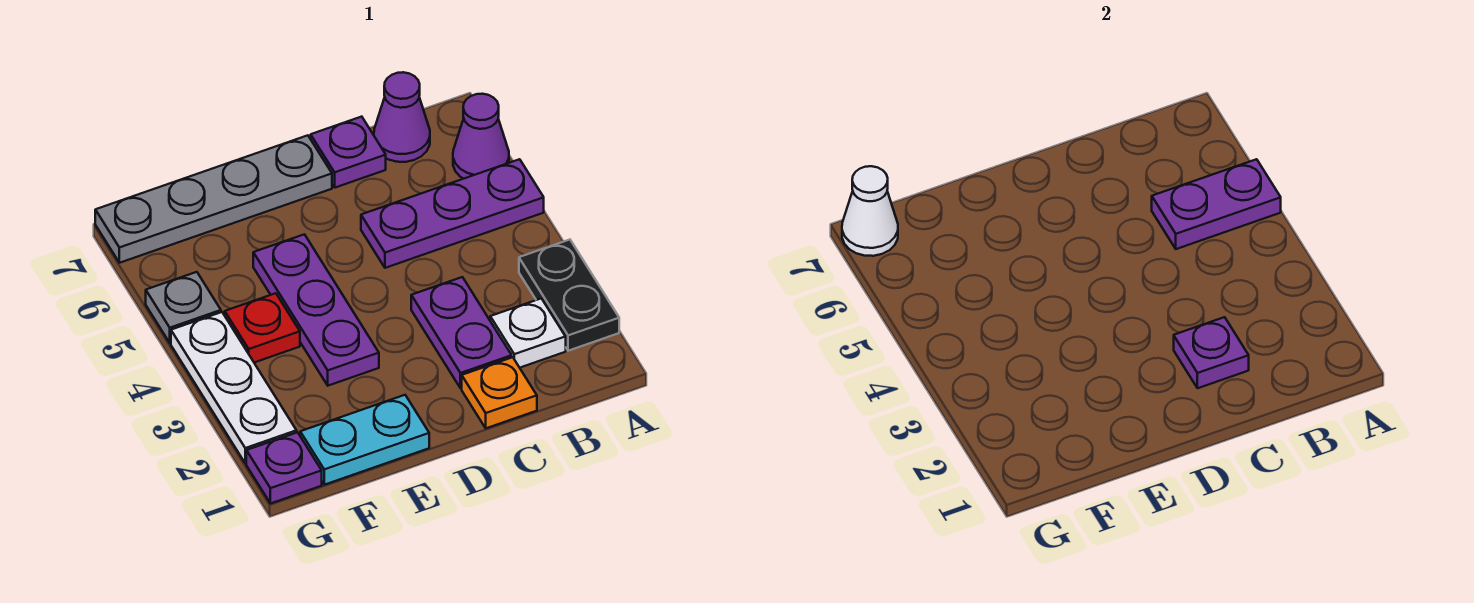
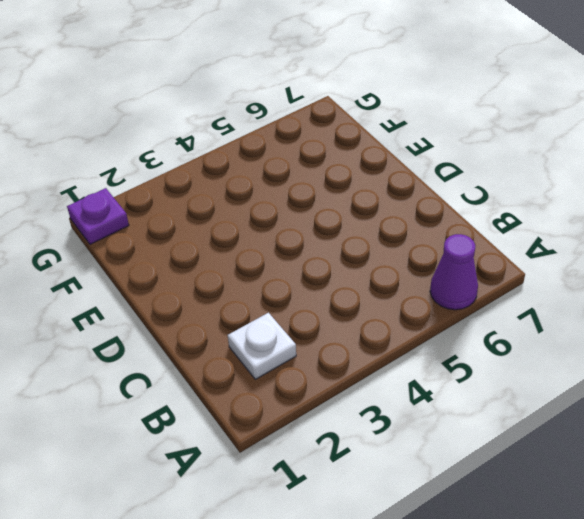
none -> black 1x2 plate [519,240,619,351]
none -> purple 1x3 plate [361,159,544,268]
none -> purple 1x1 cone [374,72,430,162]

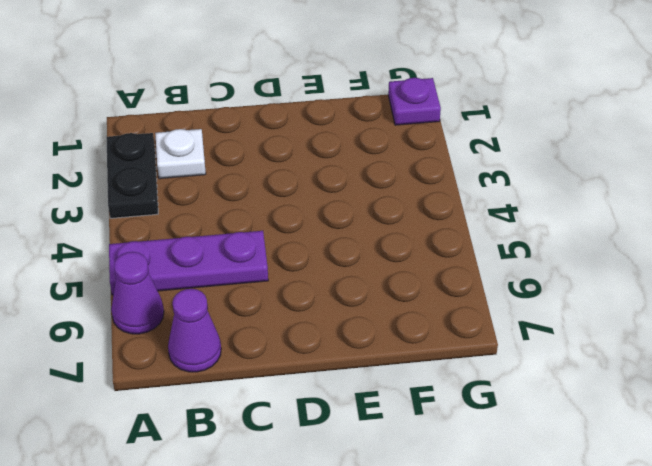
none -> orange 1x1 plate [462,357,537,428]
none -> purple 1x2 plate [411,277,512,388]
none -> purple 1x1 plate [311,117,386,188]

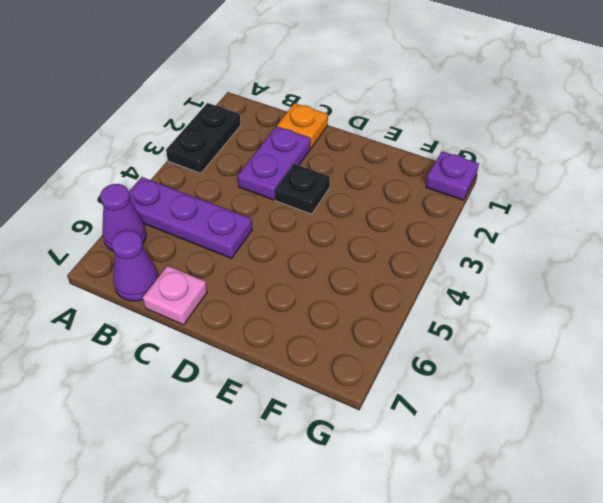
pink 1x1 plate [143,266,207,325] -> purple 1x1 plate [311,117,386,188]
black 1x1 plate [275,164,330,214] -> none
none -> white 1x1 plate [490,298,566,368]
none -> grey 1x4 plate [95,135,332,263]
none -> cyan 1x2 plate [300,395,429,485]

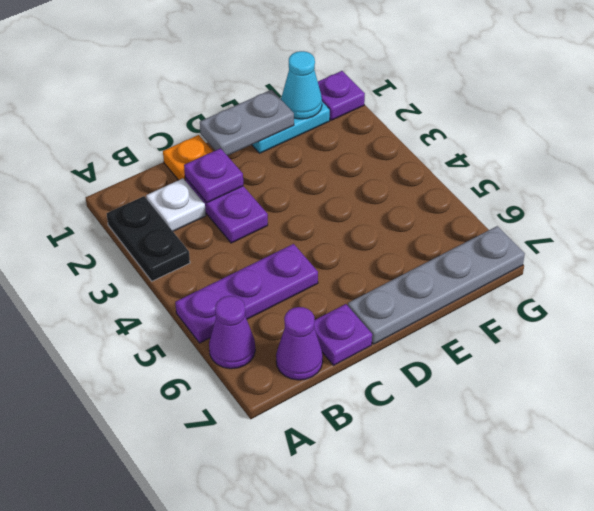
grey 1x2 plate [200,90,294,156] -> none
cyan 1x1 cone [281,51,322,119] -> none
none -> purple 1x3 plate [253,234,379,386]
none -> red 1x1 plate [225,293,300,363]
none -> white 1x3 plate [171,312,297,463]

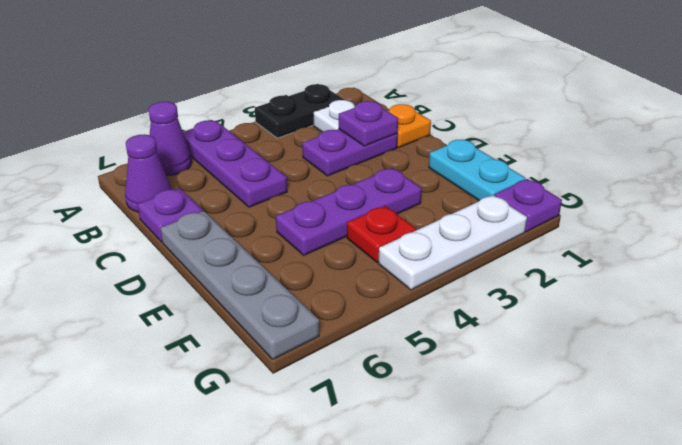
none -> grey 1x1 plate [146,272,221,343]
none -> purple 1x2 plate [1152,159,1281,249]
none -> white 1x1 cone [842,166,898,256]

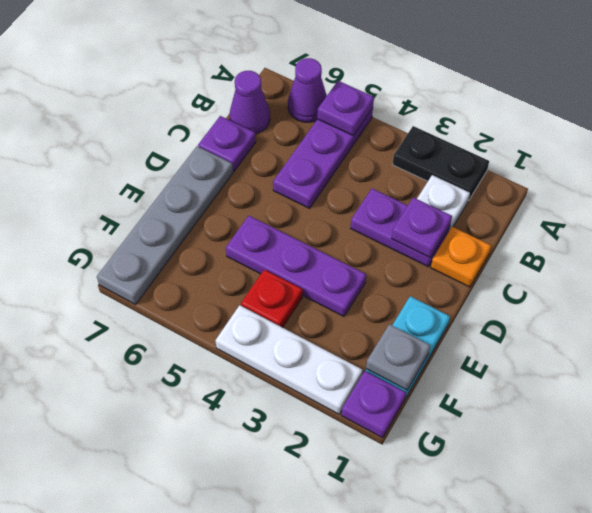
purple 1x1 plate [317,81,374,135] -> purple 1x2 plate [1152,159,1281,249]
grey 1x1 plate [366,324,431,390] -> grey 1x1 plate moved to [146,272,221,343]
none -> white 1x1 cone [842,166,898,256]

